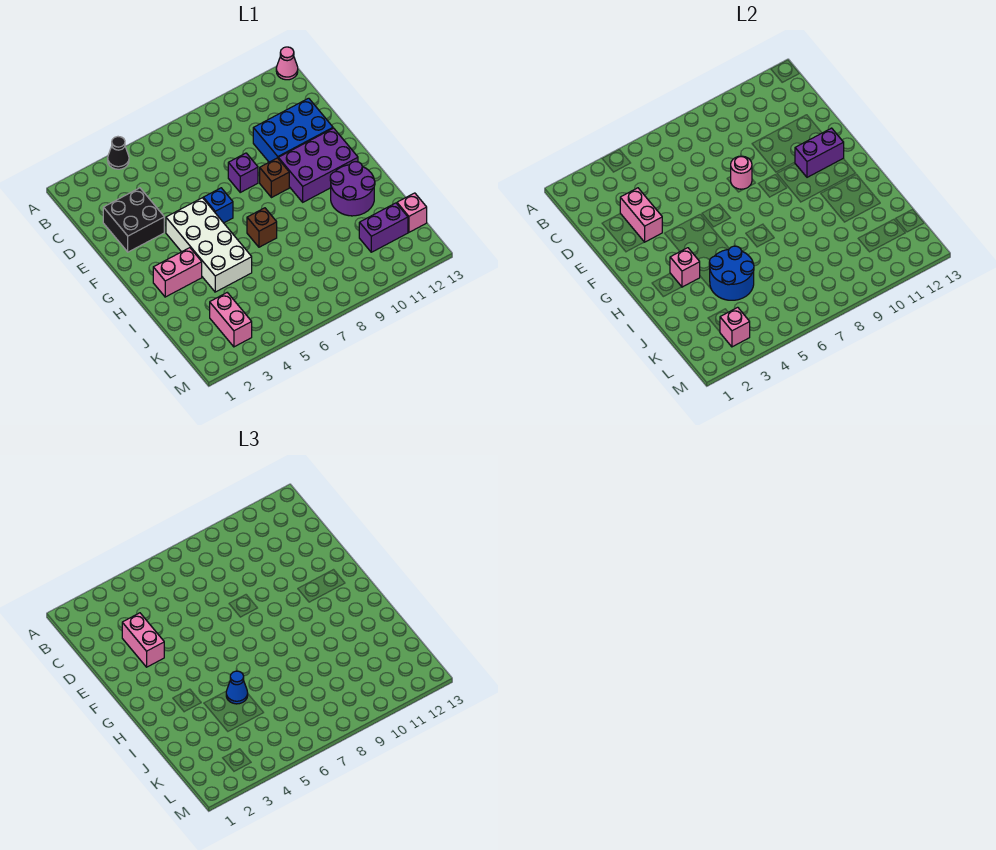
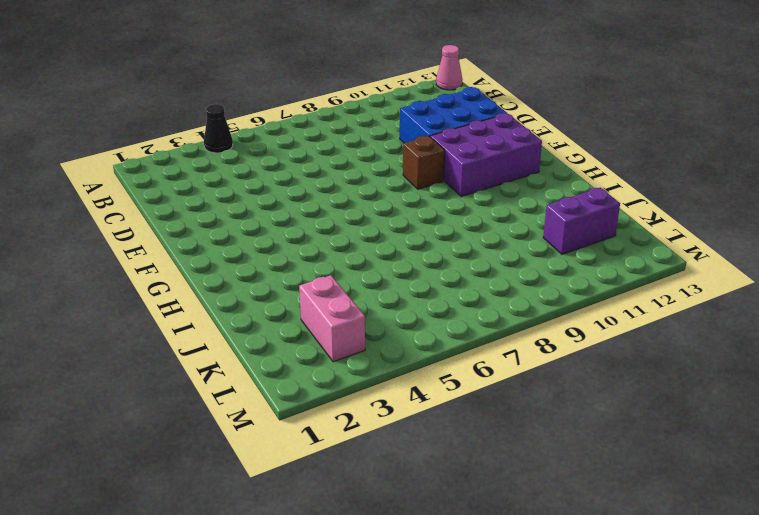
none -> black 2x2 brick [103,188,164,252]
none -> purple 1x1 brick [228,153,258,192]
none -> white 2x4 brick [166,198,252,292]

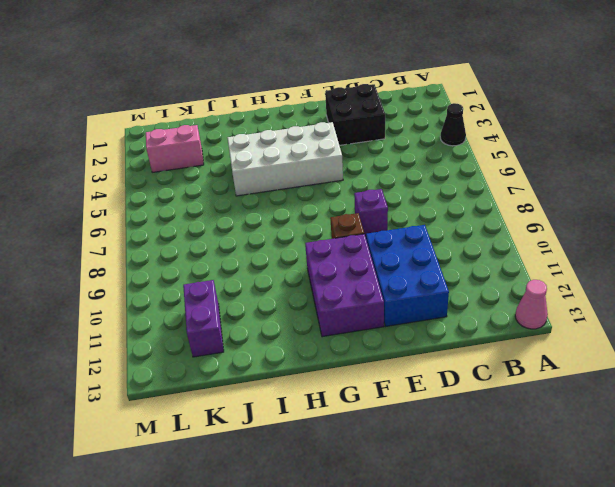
none -> blue 1x1 brick [203,188,233,223]
none -> pink 1x2 brick [153,248,202,297]
none -> brown 1x1 brick [247,208,277,247]

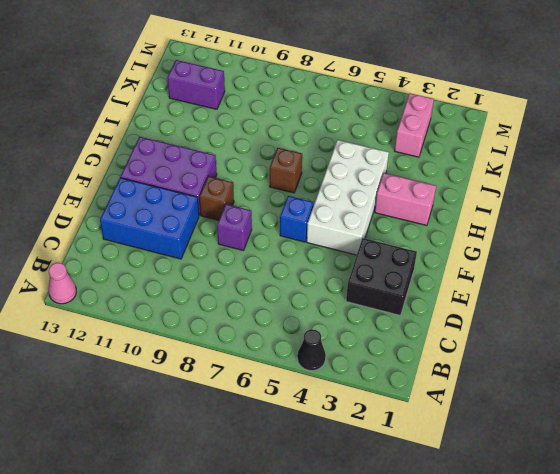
none -> purple 2x2 round brick [330,162,375,216]
none -> pink 1x1 brick [397,193,427,232]
none -> pink 1x2 brick [620,188,662,242]

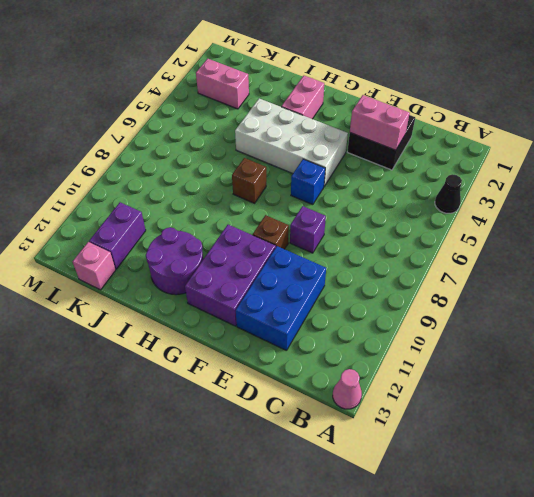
none -> pink 1x1 round brick [731,156,752,189]
none -> purple 1x2 brick [795,128,844,177]
none -> pink 1x1 brick [670,248,700,287]

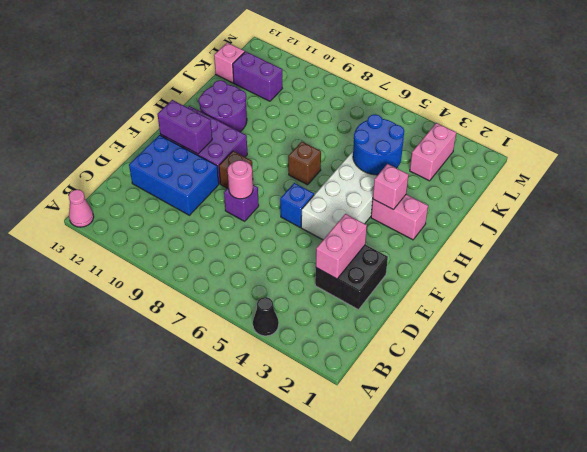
none -> pink 1x1 brick [720,307,750,347]
none -> pink 1x2 brick [122,613,164,667]
none -> blue 1x1 cone [226,671,248,704]

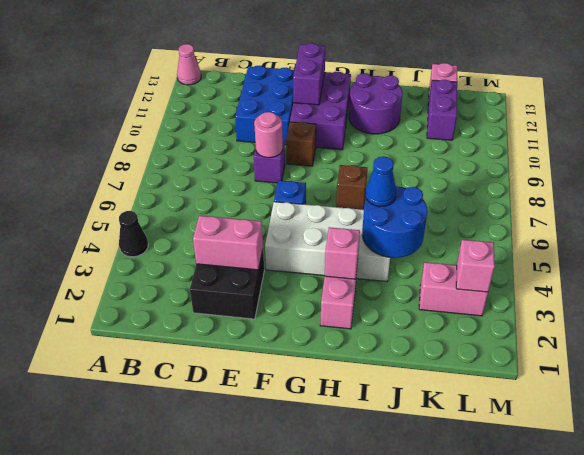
none -> pink 1x2 brick [122,613,164,667]

